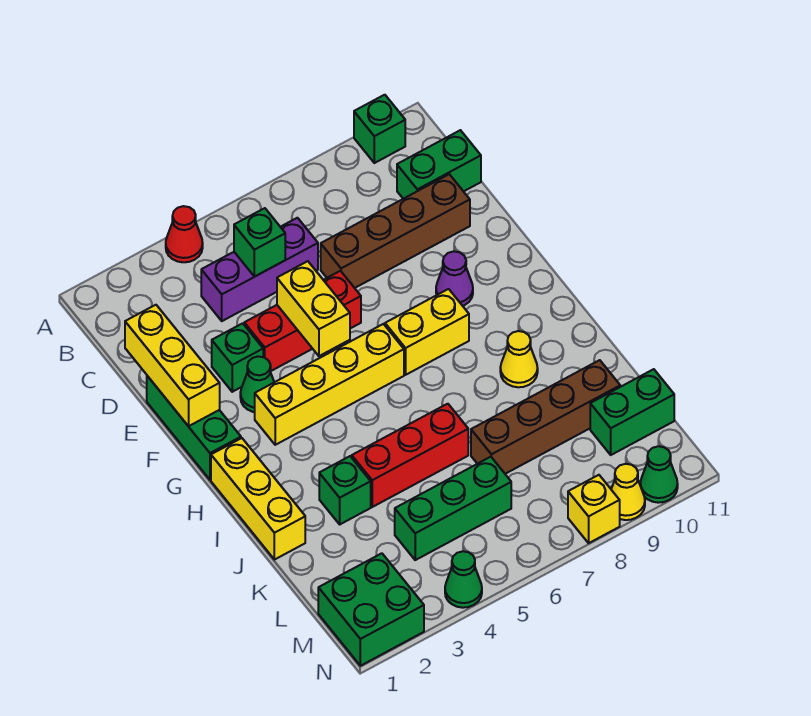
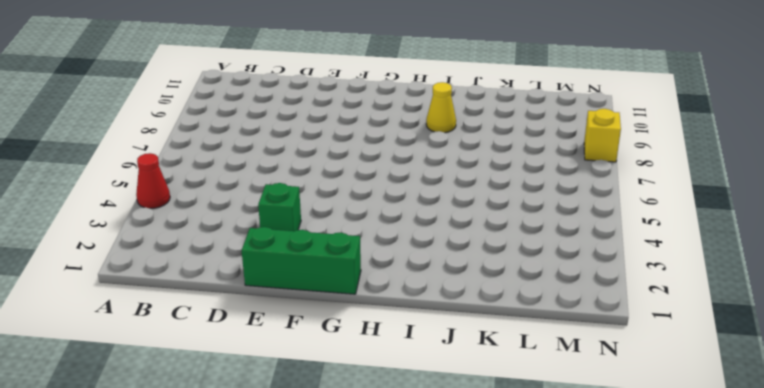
none -> green 1x1 brick [354,95,405,163]
none -> purple 1x3 brick [201,218,318,321]
none -> green 1x2 brick [397,130,481,199]

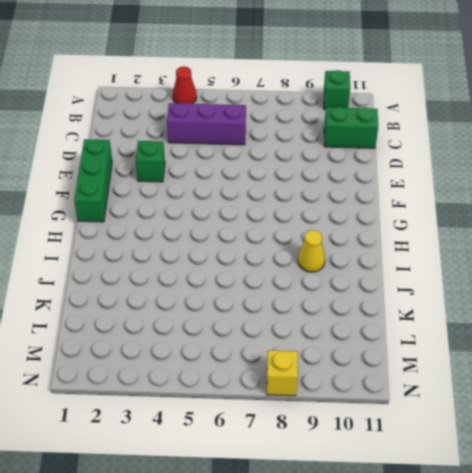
none -> brown 1x4 brick [321,174,470,288]
none -> red 1x3 brick [244,271,361,371]
none -> green 1x1 cone [240,356,274,412]

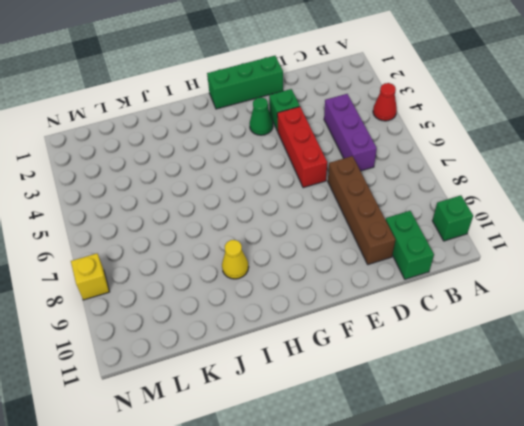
none -> purple 1x1 cone [436,251,473,306]
none -> yellow 1x4 brick [255,324,404,445]
none -> yellow 1x2 brick [385,289,469,375]

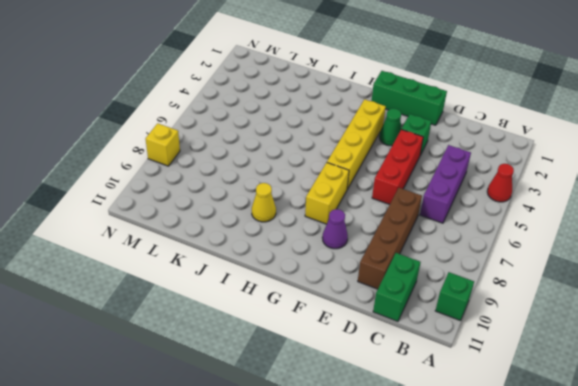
none -> yellow 1x3 brick [211,438,305,560]
none -> green 1x1 brick [319,456,371,524]
none -> red 1x3 brick [352,404,468,507]

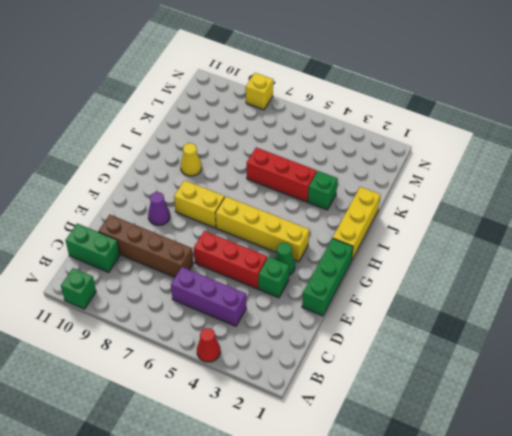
none -> brown 1x4 brick [471,360,620,474]
none -> green 1x3 brick [395,457,511,560]
none -> green 1x2 brick [590,369,674,455]

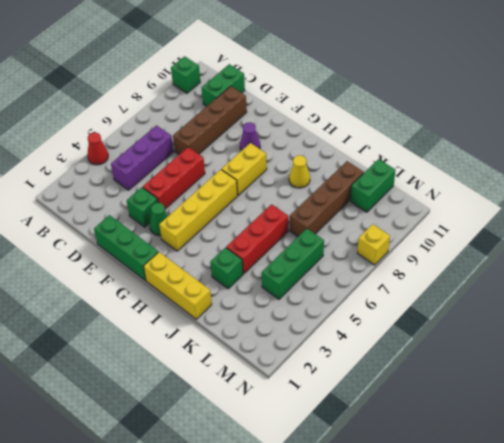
none -> green 2x2 brick [318,553,424,666]
none -> green 1x1 cone [445,551,482,608]
none -> yellow 1x1 cone [611,464,645,520]

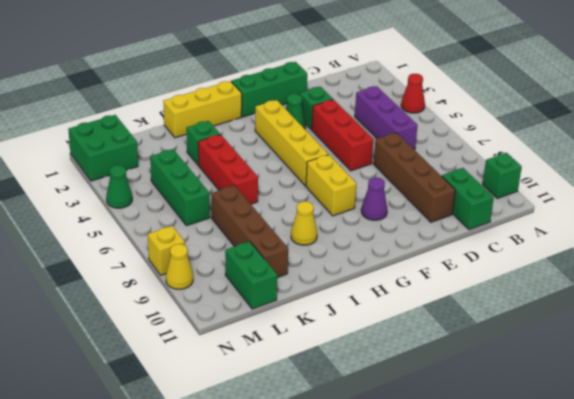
none -> green 1x1 cone [640,446,678,503]
none -> green 1x1 brick [234,208,285,277]
none -> yellow 1x3 brick [125,305,220,426]

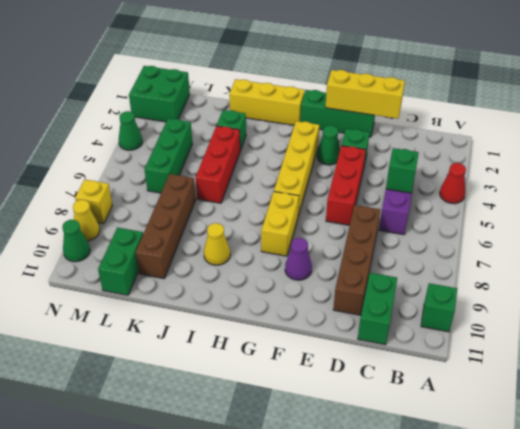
none -> yellow 1x2 brick [277,261,350,356]

